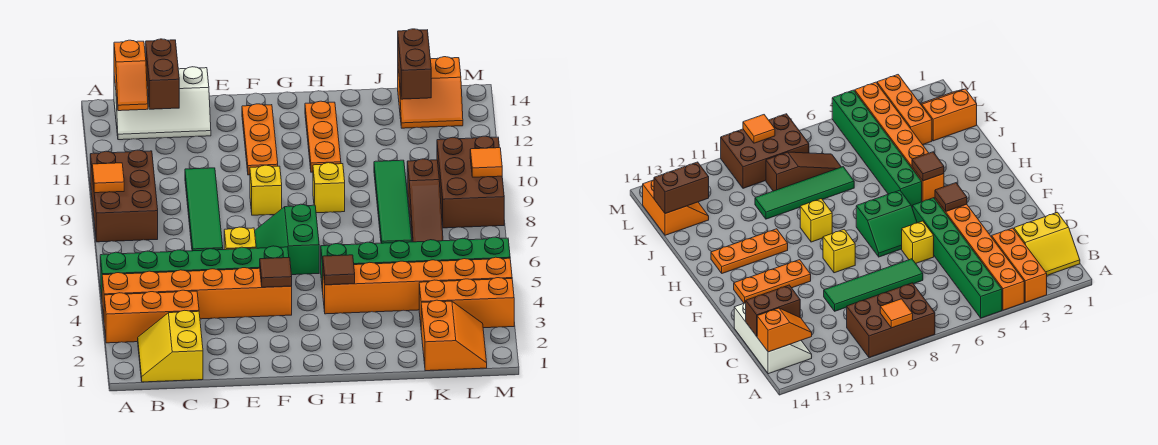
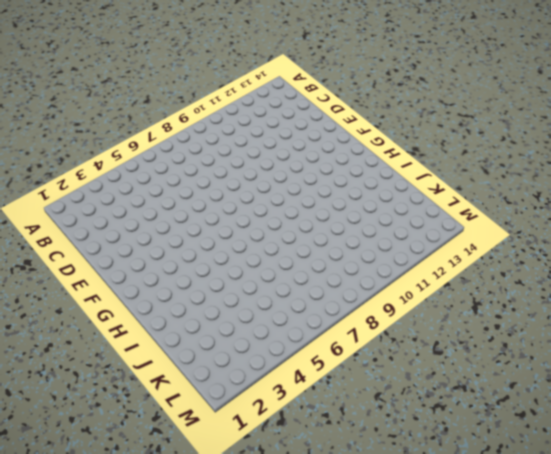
none -> orange 1x3 brick [104,290,199,343]
none -> orange 1x6 brick [102,268,292,319]
none -> green 1x6 brick [100,246,289,296]

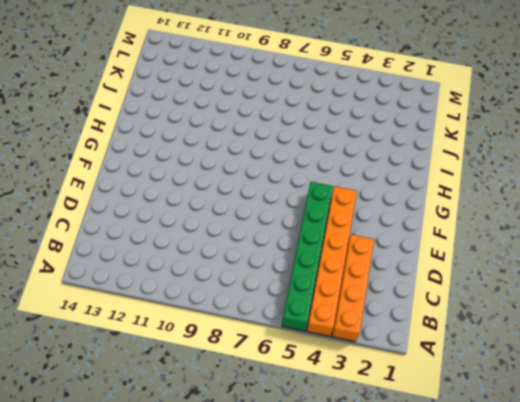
orange 1x4 brick [332,235,374,342] -> orange 1x3 brick [104,290,199,343]
none -> brown 2x3 brick [90,150,158,242]
none -> yellow 2x2 slope [138,310,203,382]
none -> white 2x3 slope [114,67,211,140]

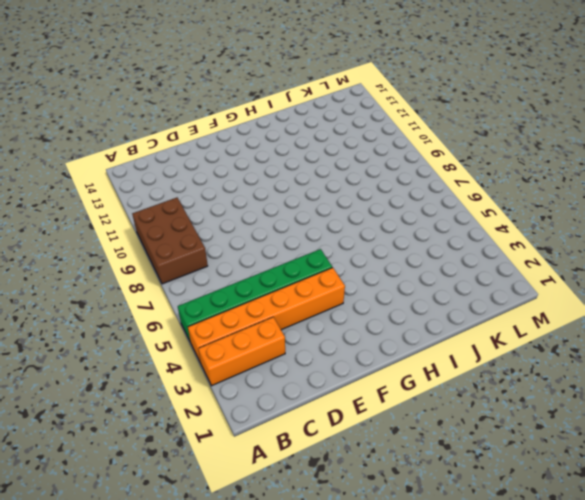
none -> yellow 2x2 slope [138,310,203,382]
none -> white 2x3 slope [114,67,211,140]
none -> green 1x4 tile [185,168,223,251]

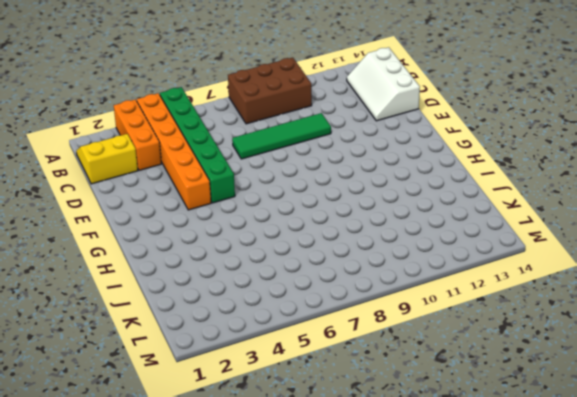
none -> yellow 1x1 brick [224,227,256,250]
none -> green 2x2 slope [255,204,319,275]
none -> yellow 1x1 brick [250,165,282,215]

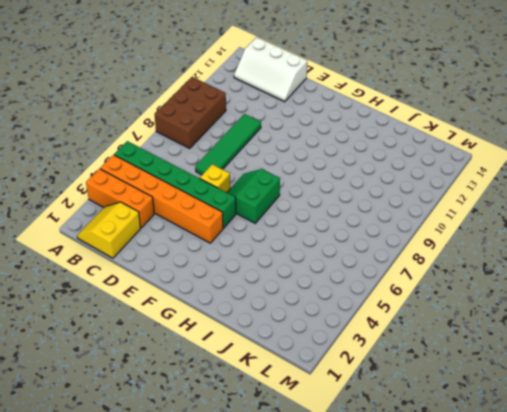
none -> yellow 1x1 brick [250,165,282,215]
none -> orange 1x3 plate [242,104,278,175]
none -> orange 1x6 brick [323,257,512,314]

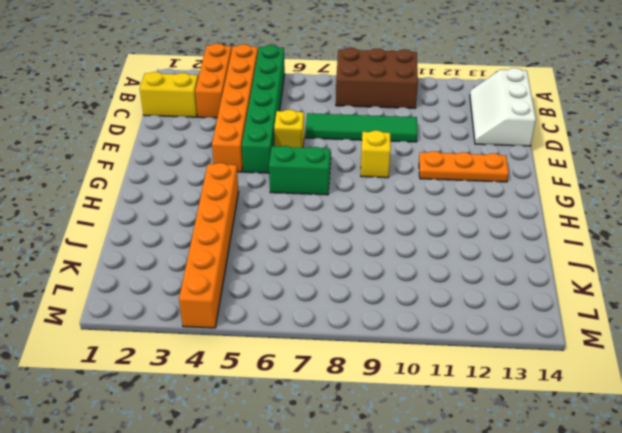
none -> green 1x6 brick [321,237,510,291]
none -> yellow 1x1 brick [313,163,345,213]
none -> orange 1x3 plate [305,101,341,172]

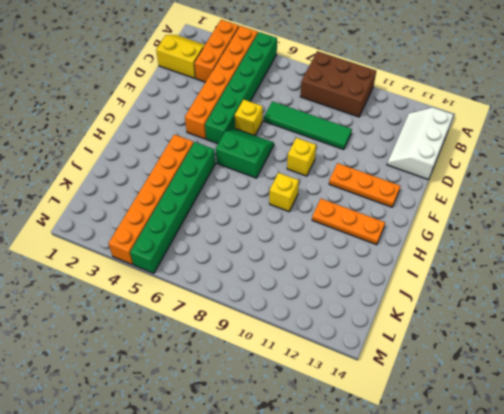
none -> green 1x4 tile [374,160,412,243]
none -> orange 2x2 slope [421,300,487,371]
none -> orange 1x3 brick [419,278,514,328]

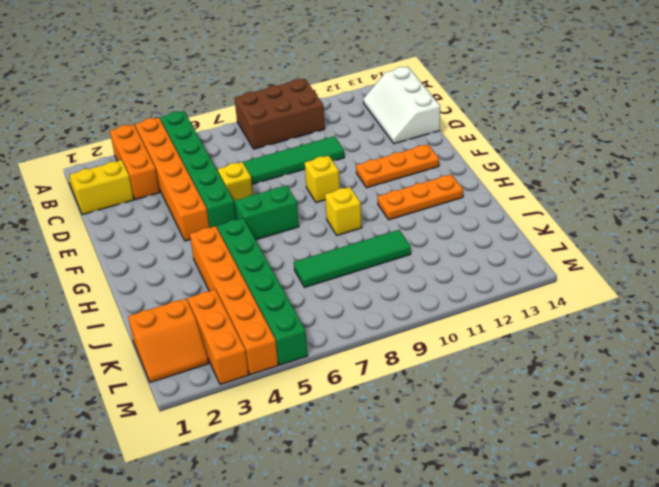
none -> brown 1x3 slope [407,159,443,242]
none -> orange 2x2 slope [398,57,463,128]
none -> brown 2x3 brick [437,136,504,228]

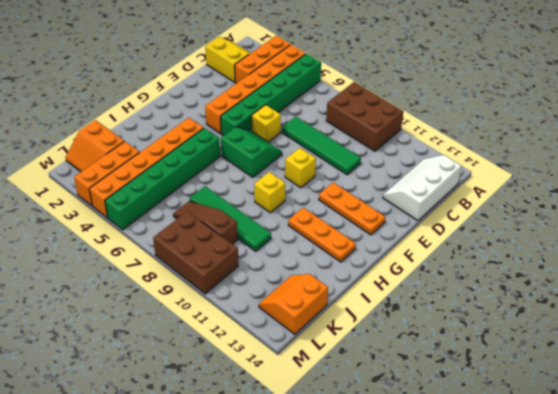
none -> orange 1x1 tile [92,163,124,193]
none -> orange 1x2 slope [114,40,148,111]
none -> brown 1x2 brick [146,39,179,109]

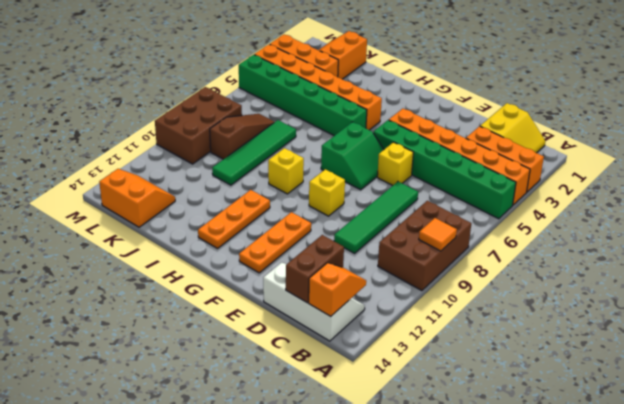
none -> brown 1x1 tile [260,258,292,287]
none -> brown 1x1 tile [323,255,355,285]
none -> brown 1x2 brick [398,29,431,99]

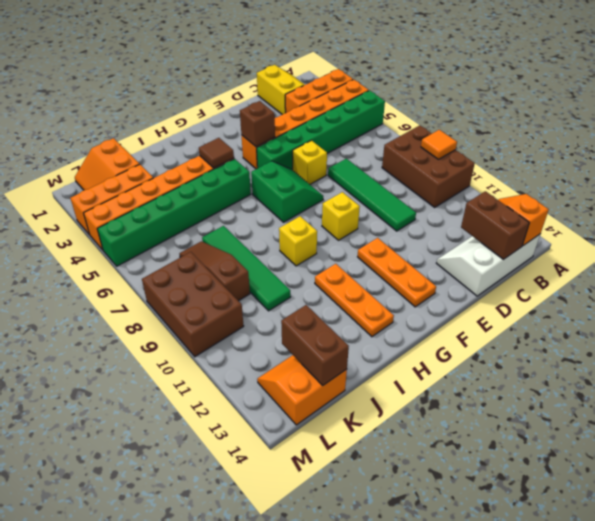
brown 1x1 brick [240,101,275,147] -> brown 1x1 tile [260,258,292,287]
none -> orange 1x1 tile [470,148,502,177]

